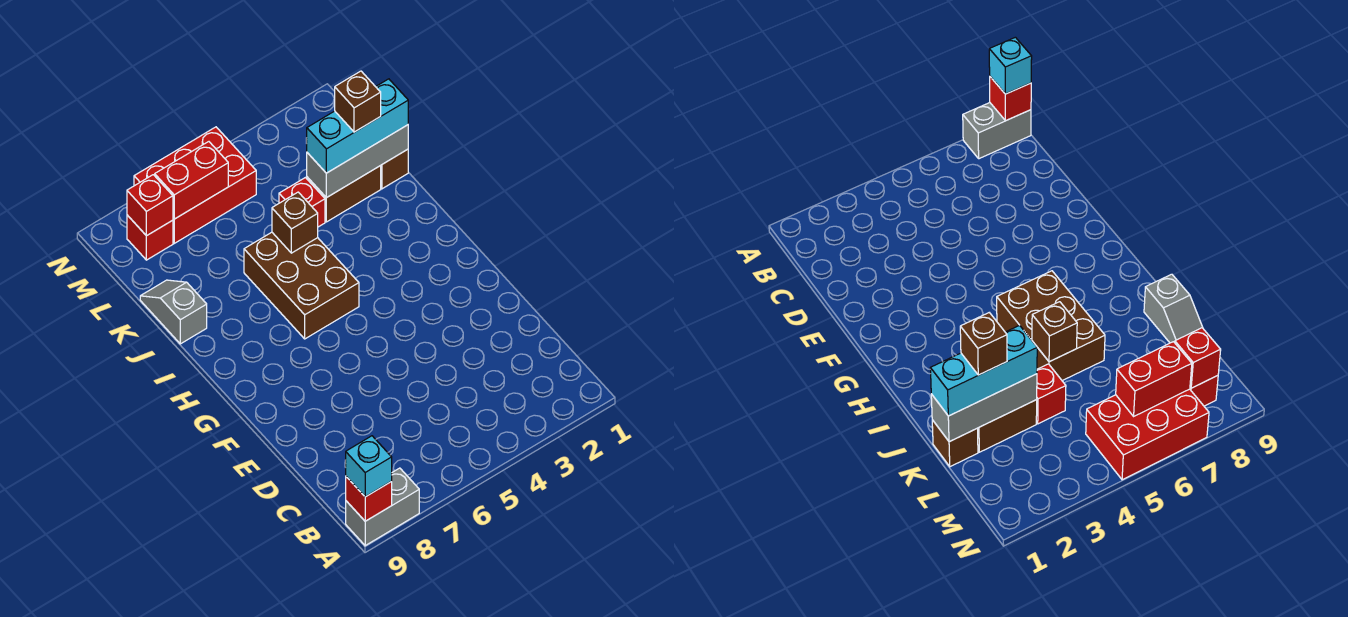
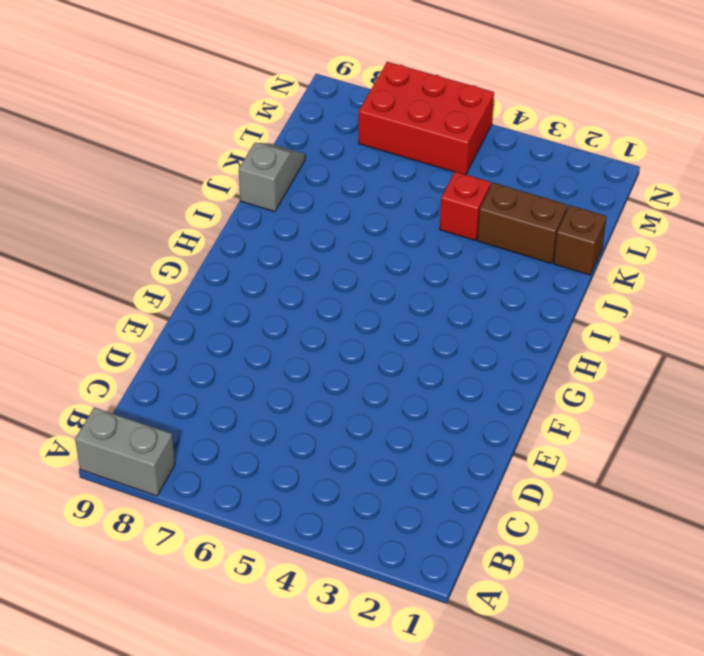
none -> brown 2x3 brick [244,232,359,339]
none -> red 1x1 brick [127,215,173,260]
none -> red 1x1 brick [346,477,392,521]

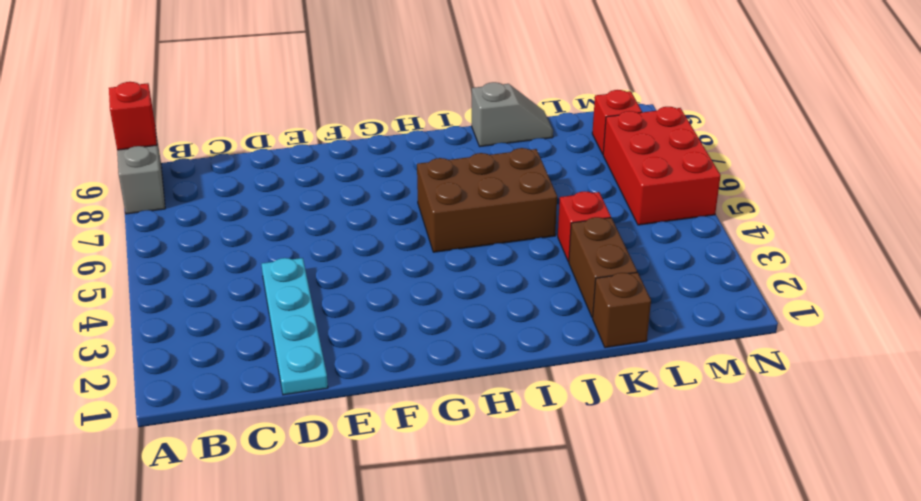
cyan 1x4 plate [262,258,328,395] -> none
none -> brown 1x1 brick [272,192,318,253]
none -> grey 1x3 brick [307,125,408,198]
none -> red 1x2 brick [155,142,228,219]

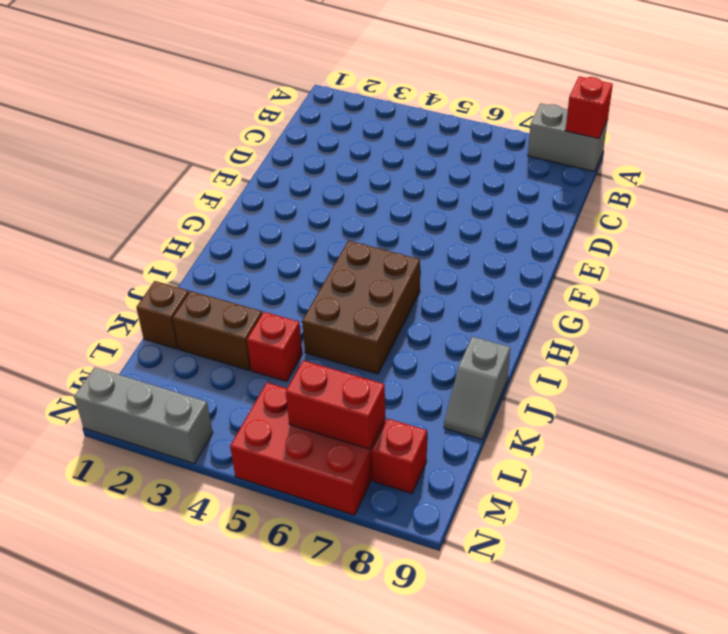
grey 1x3 brick [74,367,213,464] -> grey 1x3 brick moved to [307,125,408,198]
none -> brown 1x1 brick [272,192,318,253]
none -> red 1x1 brick [127,175,173,236]
none -> cyan 1x1 brick [346,436,392,497]

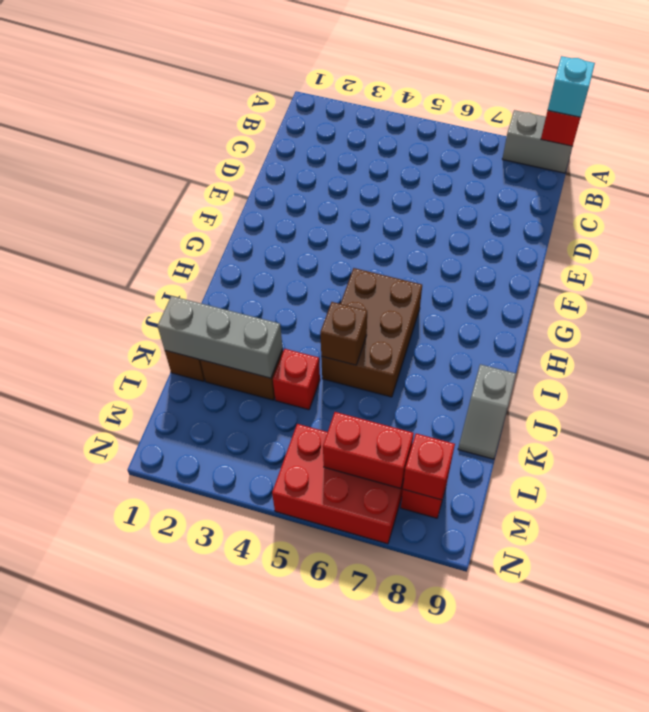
none -> cyan 1x3 brick [306,79,408,173]
none -> brown 1x1 brick [335,71,381,132]

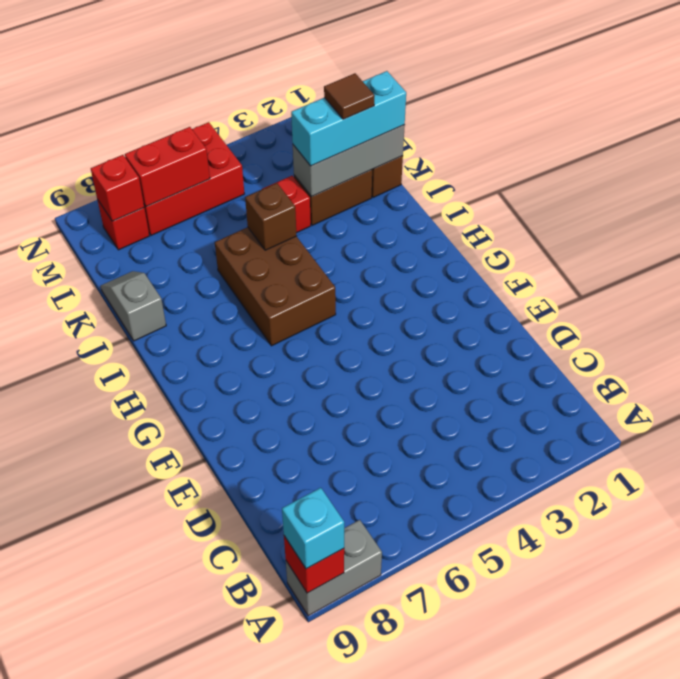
brown 1x1 tile [324,73,375,119] -> brown 1x1 brick [335,71,381,132]

